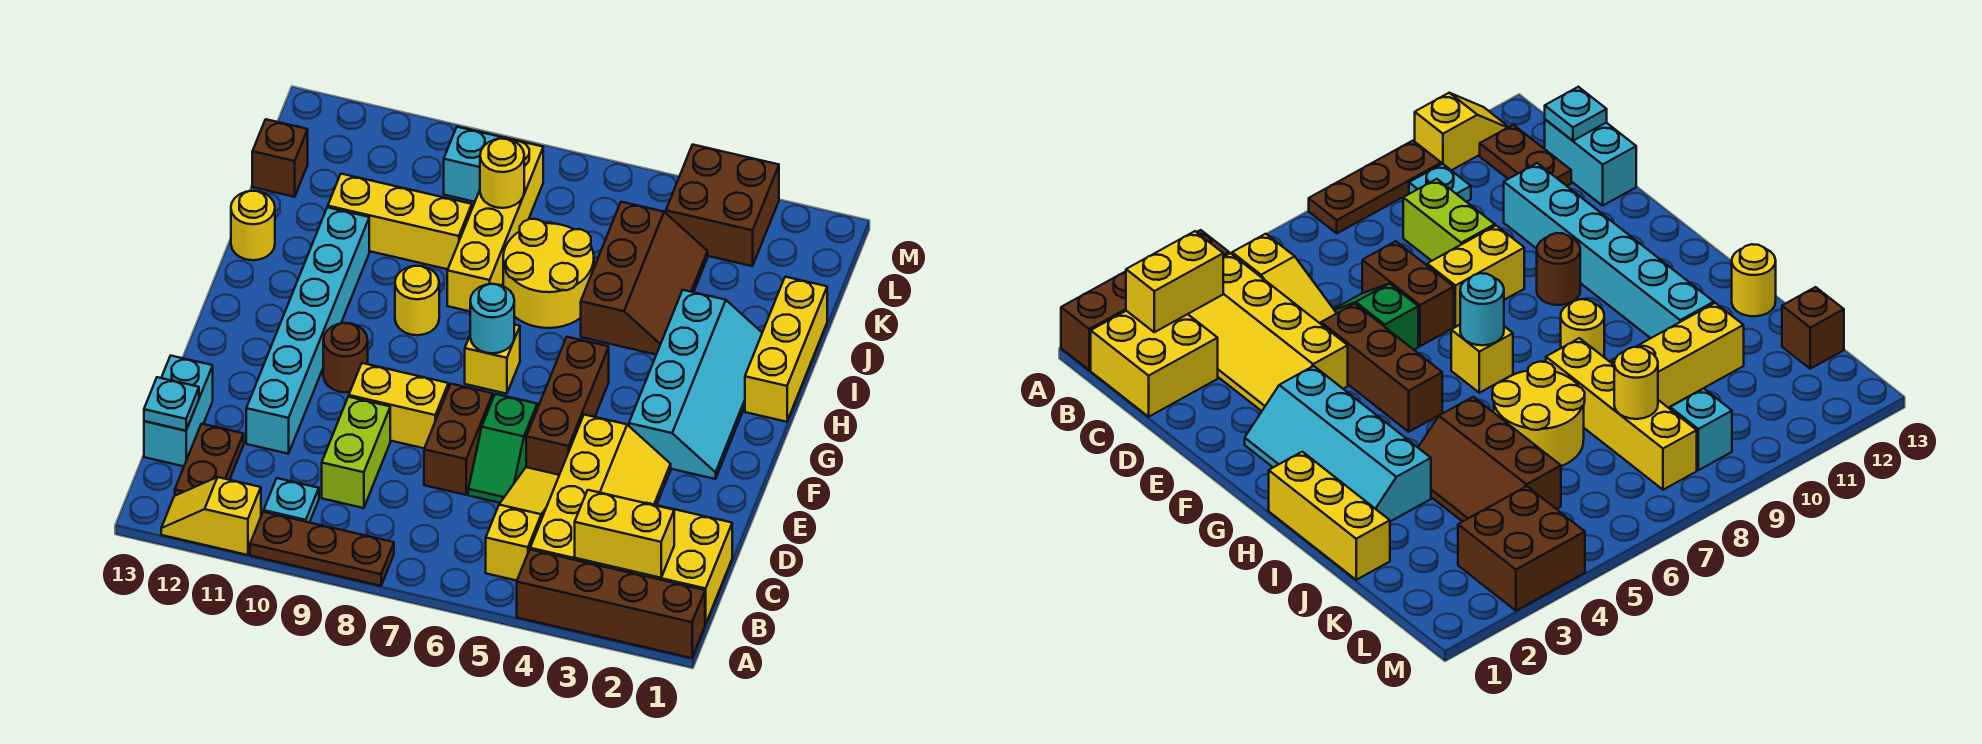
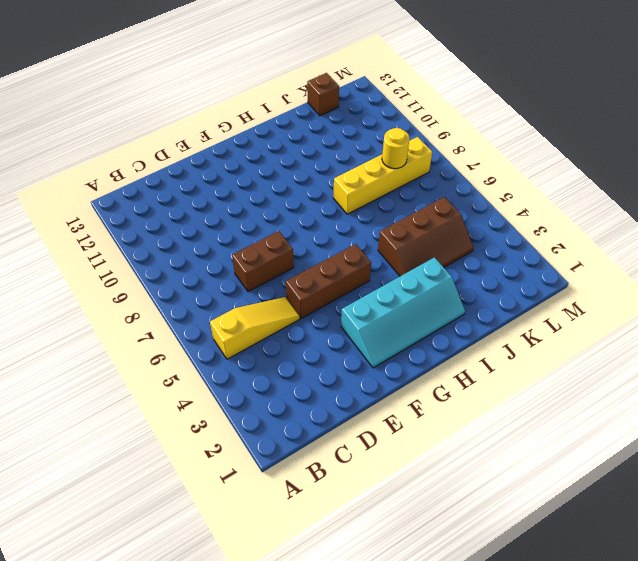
none -> brown 1x4 brick [517,550,705,658]
none -> brown 1x3 plate [250,512,394,586]
none -> yellow 1x2 slope [161,477,261,555]
none -> yellow 2x2 brick [619,503,732,624]

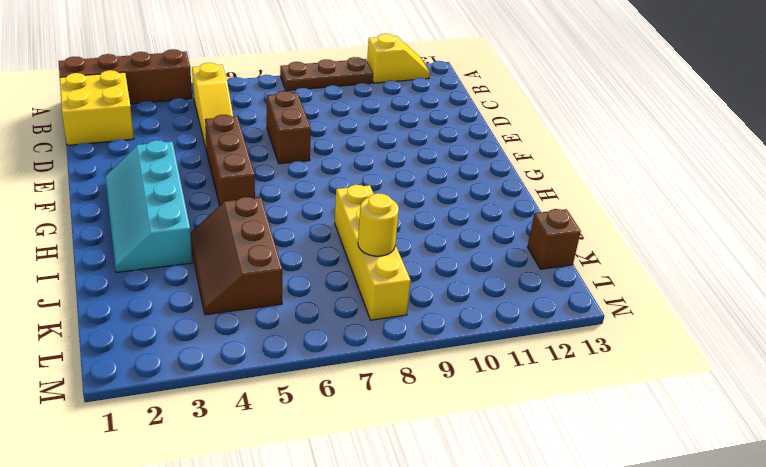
none -> yellow 2x4 slope [530,415,671,570]
none -> cyan 1x1 plate [264,478,319,522]
none -> brown 1x2 plate [175,424,244,496]
none -> lime 1x2 brick [322,397,390,508]

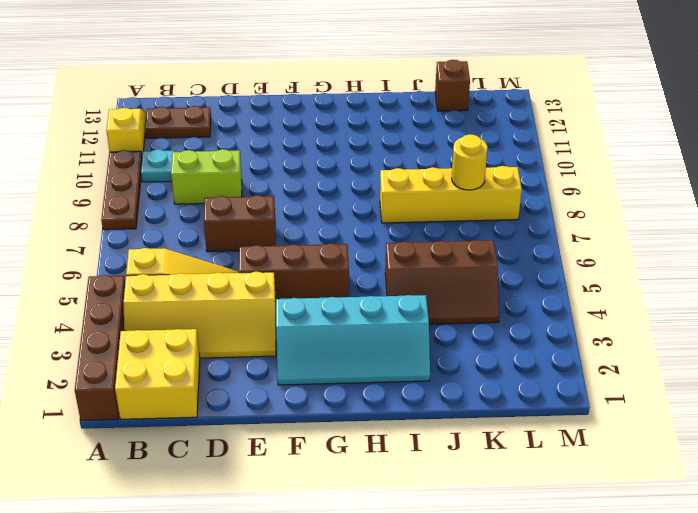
none -> cyan 1x2 brick [144,356,213,466]
none -> green 1x2 slope [468,394,537,503]
none -> cyan 1x6 brick [246,207,369,454]
none -> yellow 1x2 brick [349,363,448,448]

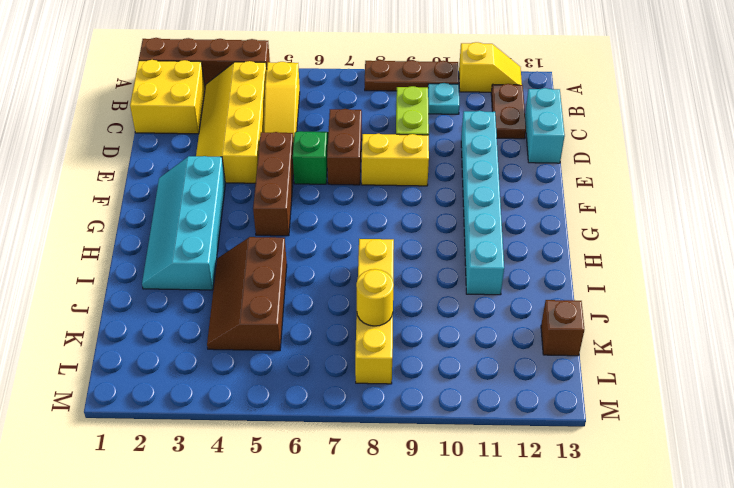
none -> brown 1x1 round brick [323,323,368,392]
none -> yellow 1x1 brick [465,325,520,394]
none -> yellow 1x3 brick [745,277,827,422]
none -> yellow 1x1 round brick [395,266,439,335]

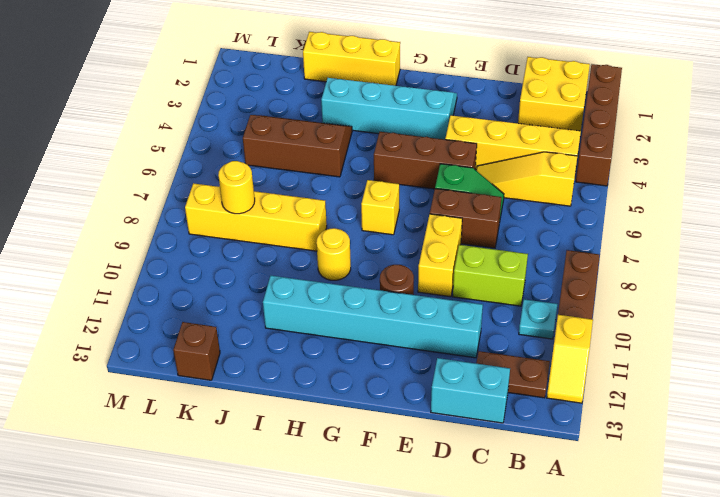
none -> yellow 2x2 round brick [503,219,594,328]
none -> yellow 1x1 round brick [231,191,275,260]
none -> yellow 1x3 brick [328,174,472,269]
none -> brown 2x2 brick [666,145,779,266]

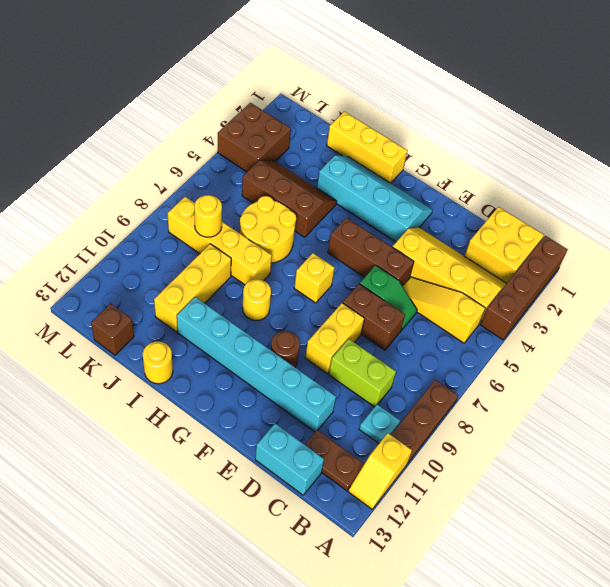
none -> cyan 1x1 brick [444,127,499,202]
none -> yellow 1x2 brick [575,490,674,578]
none -> cyan 1x1 plate [144,377,199,431]
none -> cyan 1x1 round brick [470,284,514,353]

